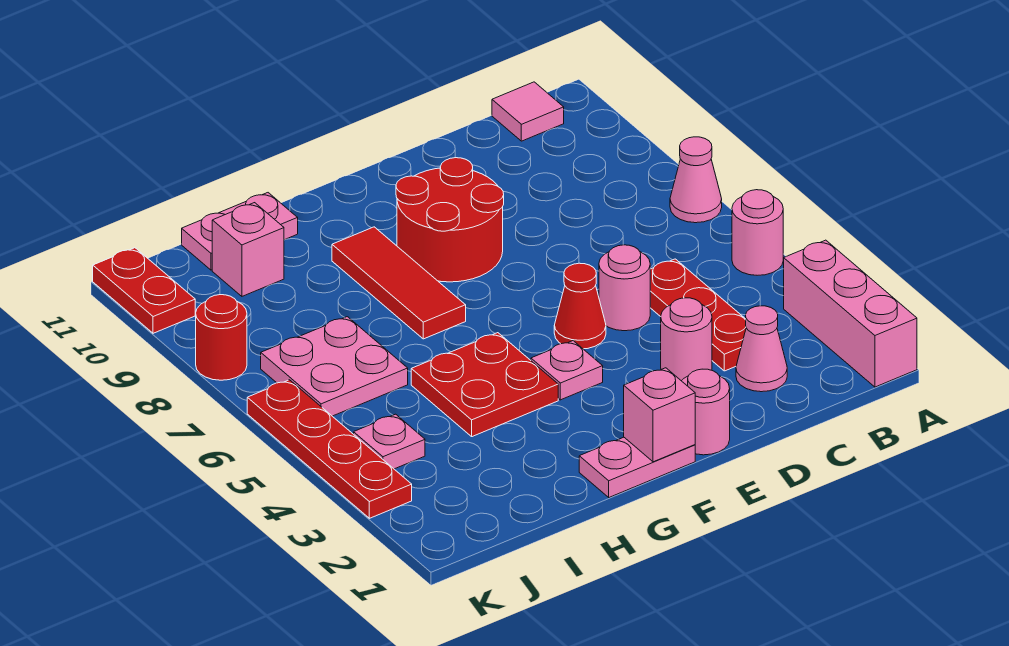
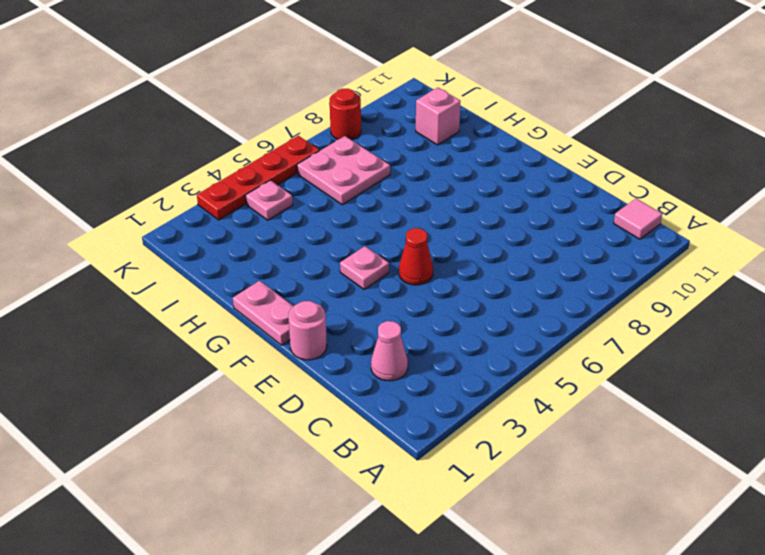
none -> pink 1x3 brick [784,240,917,387]
none -> pink 1x1 round brick [732,190,783,275]
none -> pink 1x1 cone [670,137,722,223]

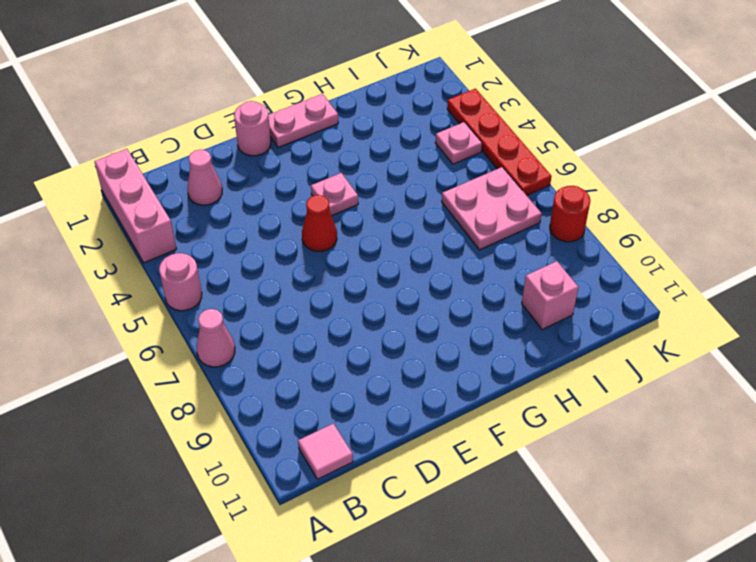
none -> red 1x3 plate [650,259,746,371]
none -> pink 1x1 round brick [661,298,712,381]
none -> pink 1x1 round brick [599,245,650,331]

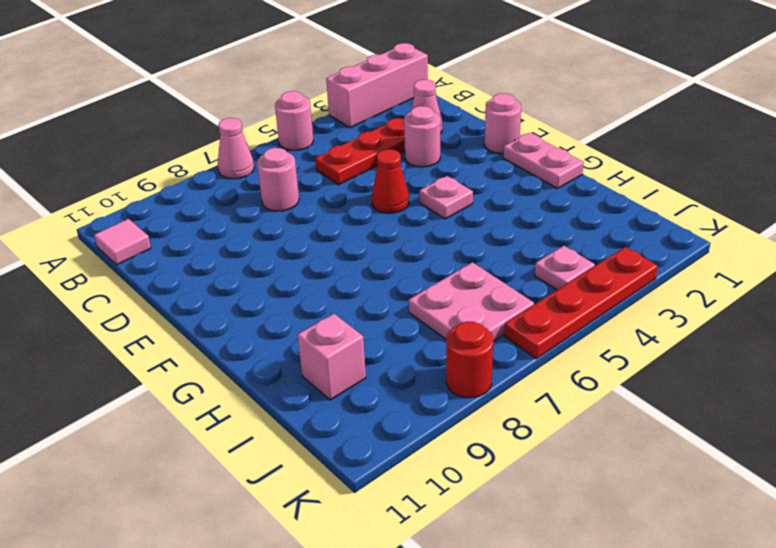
pink 1x1 round brick [257,148,299,211] -> pink 1x1 round brick moved to [599,245,650,331]
none -> red 2x2 round brick [396,158,504,282]
none -> red 2x2 plate [411,333,558,437]
none -> red 1x3 tile [332,227,466,339]

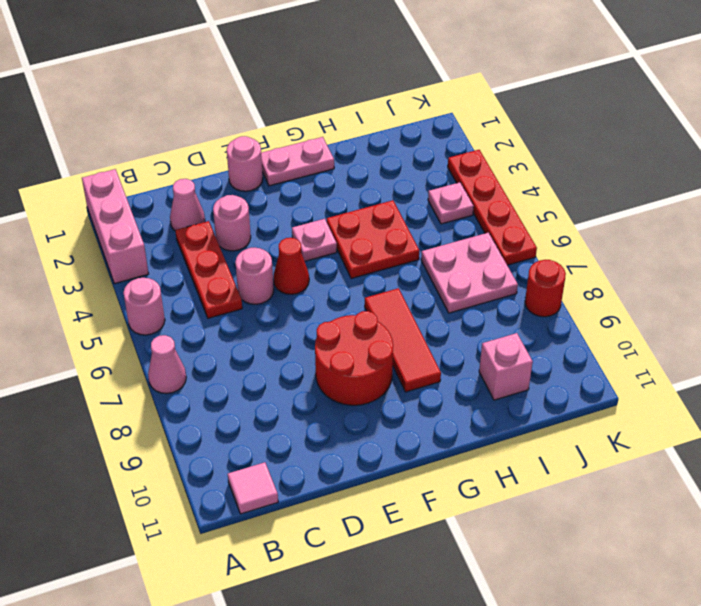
none -> pink 1x2 plate [182,193,298,270]
none -> red 1x2 plate [93,248,195,333]
none -> pink 1x1 brick [624,368,695,462]

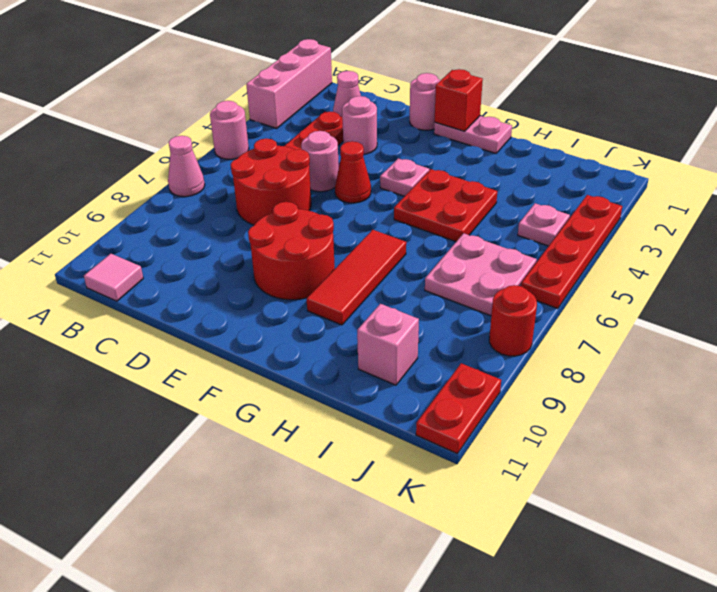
red 2x2 round brick [231,139,311,225] -> none
red 1x1 brick [435,69,483,131] -> pink 1x1 brick [624,368,695,462]
none -> pink 1x2 plate [182,193,298,270]

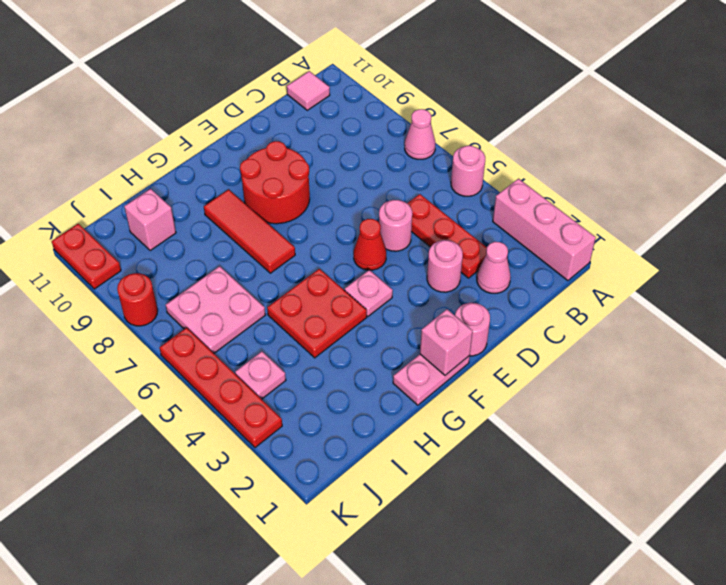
none -> pink 1x2 plate [182,193,298,270]

